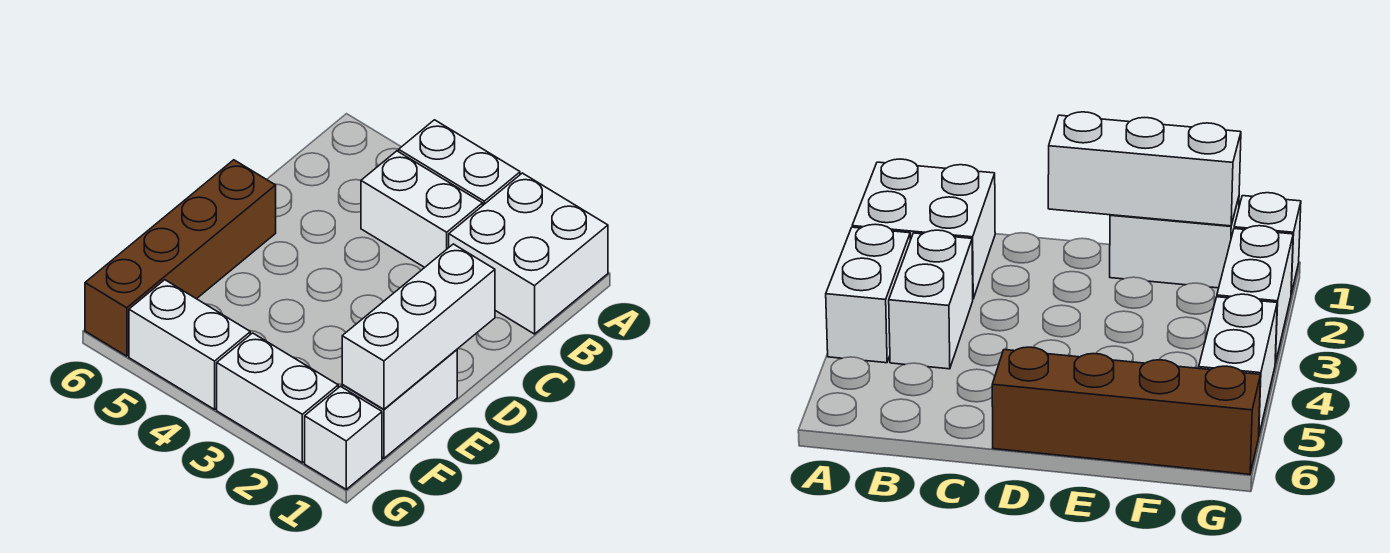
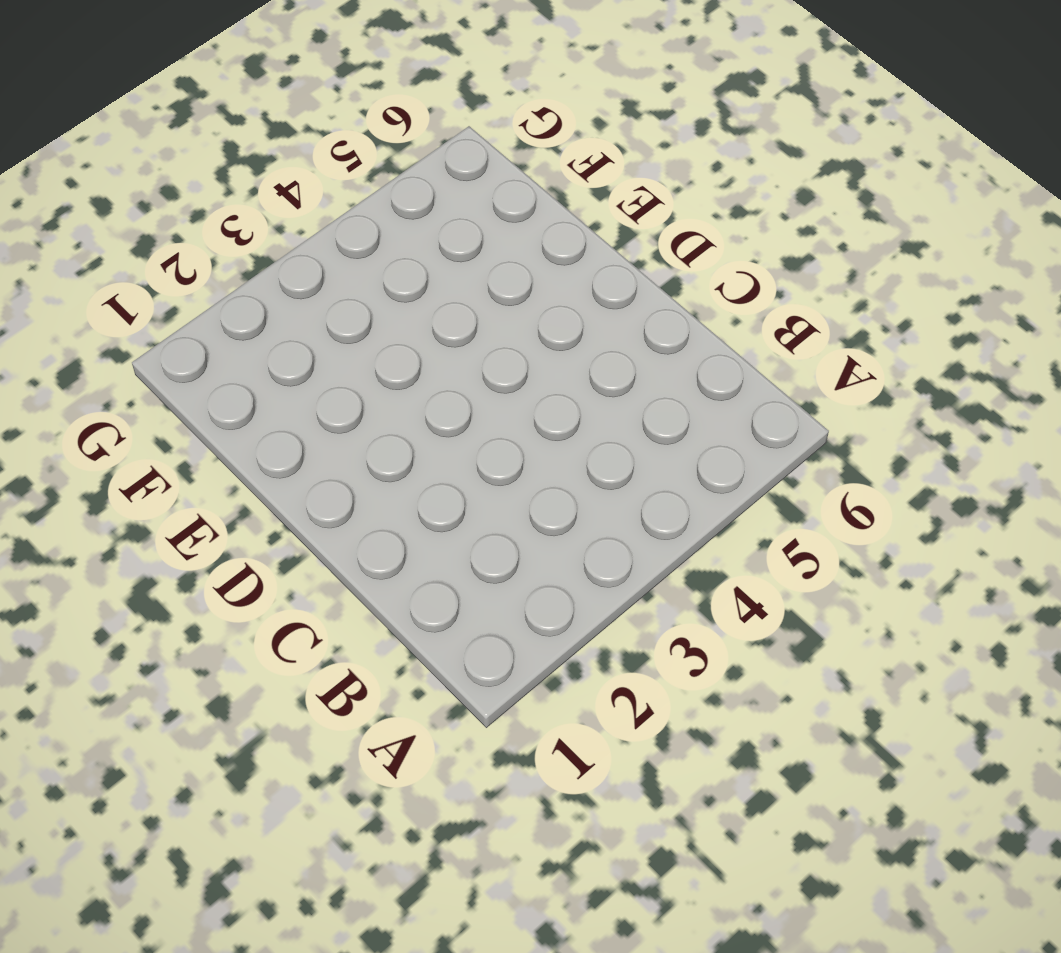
none -> white 2x2 brick [449,173,608,334]
none -> white 1x2 brick [399,120,520,205]

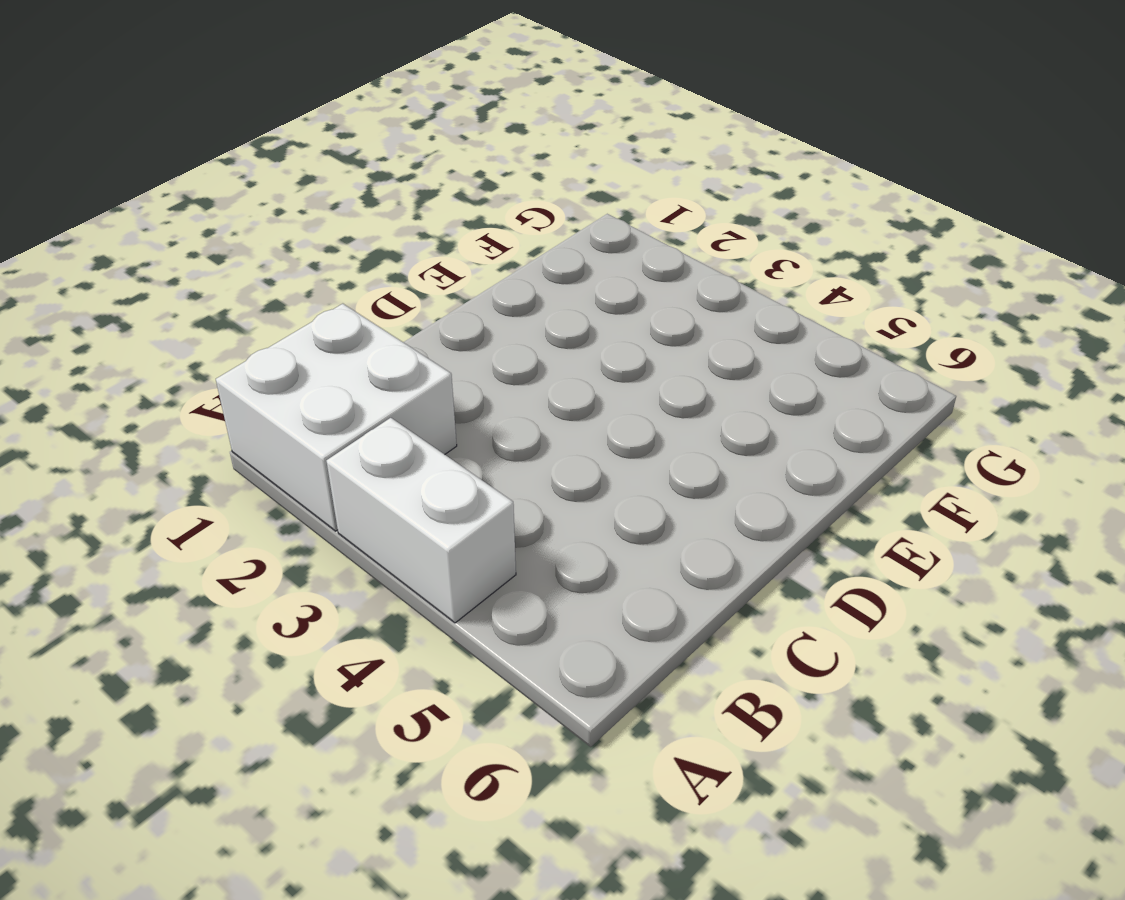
none -> white 1x2 brick [361,151,483,267]
none -> brown 1x4 brick [85,160,276,356]

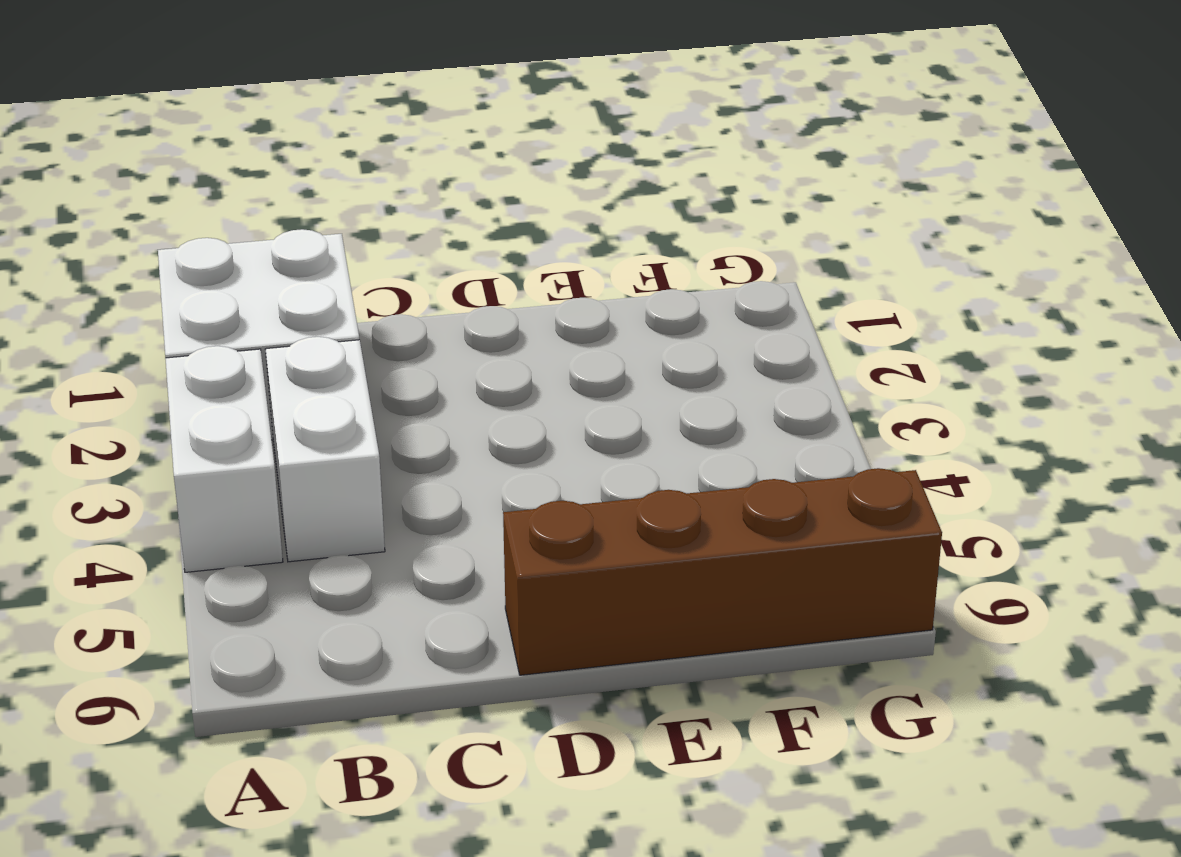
none -> white 1x2 brick [342,350,457,458]
none -> white 1x1 brick [305,386,382,489]

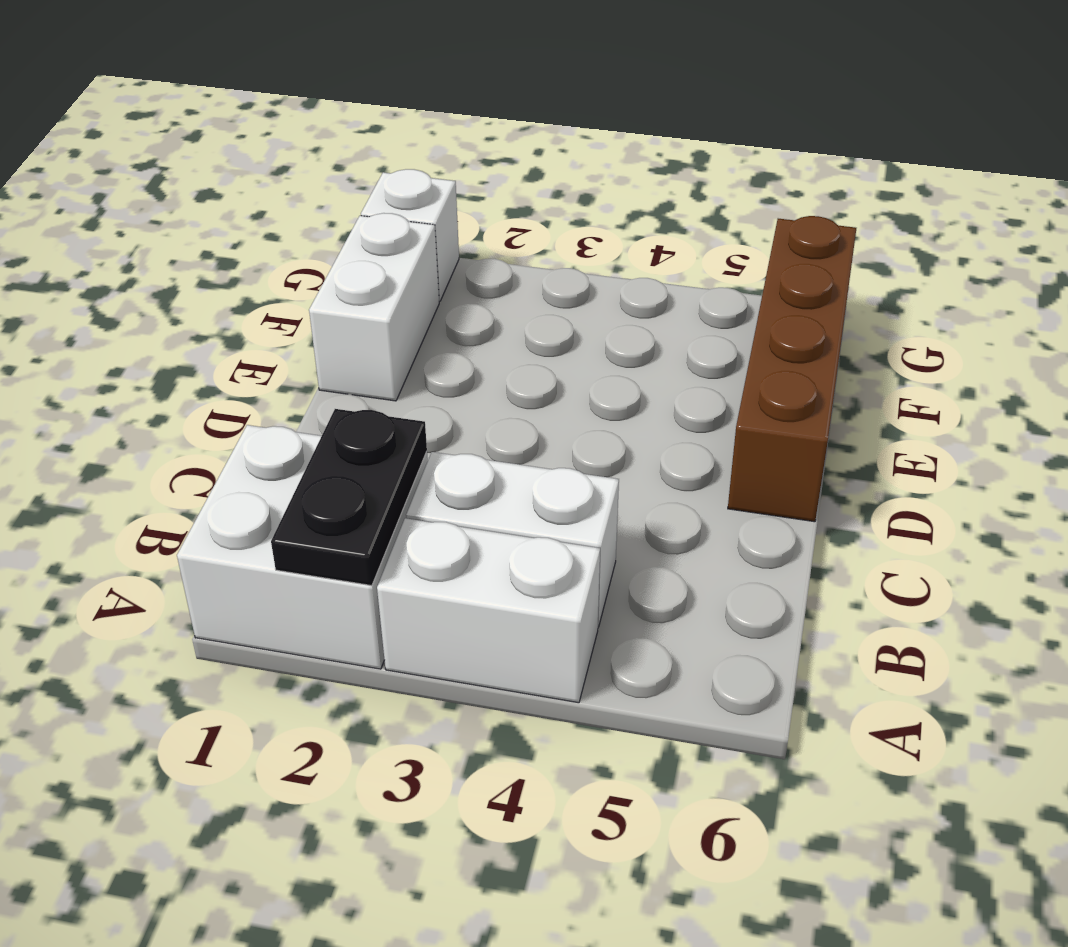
black 1x2 plate [271,409,427,586] -> none
none -> white 1x2 brick [217,333,338,463]
none -> white 1x2 brick [129,280,250,409]

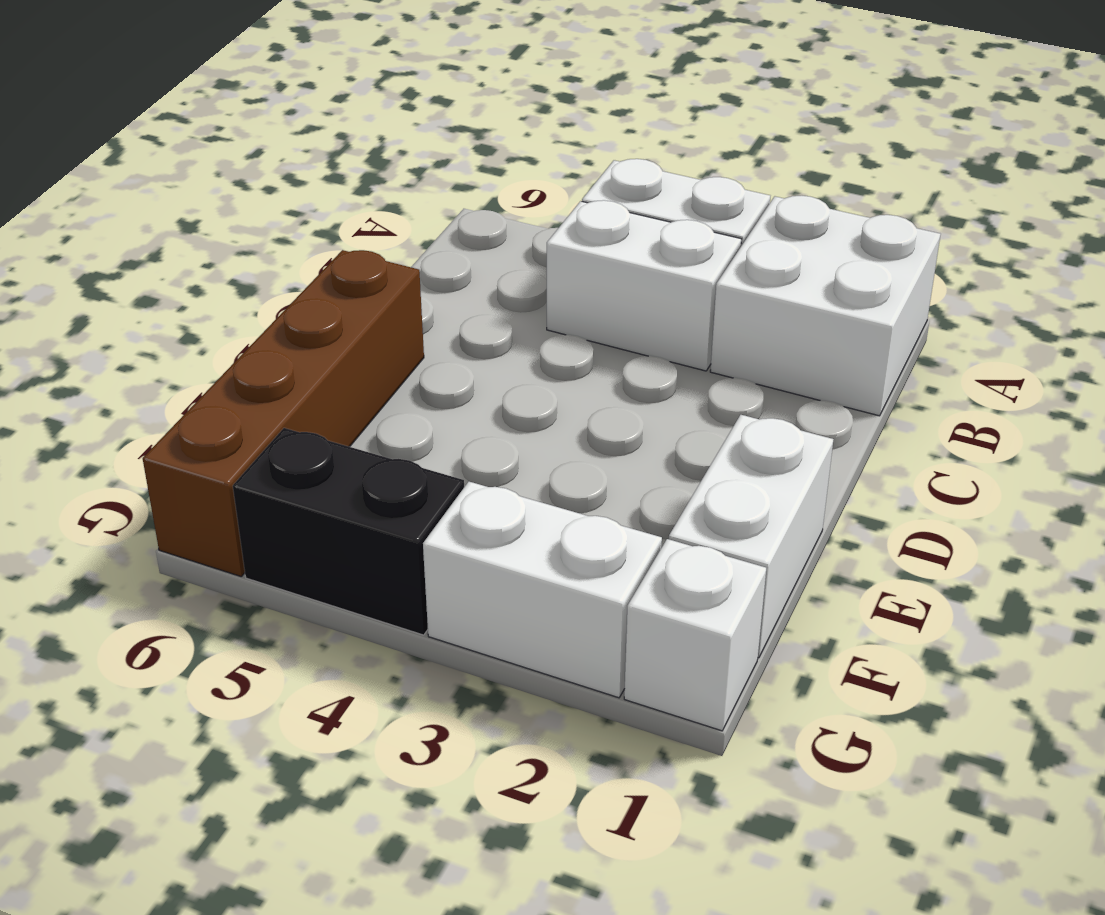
black 1x2 brick [233,428,464,635] -> white 1x2 brick [129,280,250,409]
none -> white 1x3 brick [342,244,495,409]

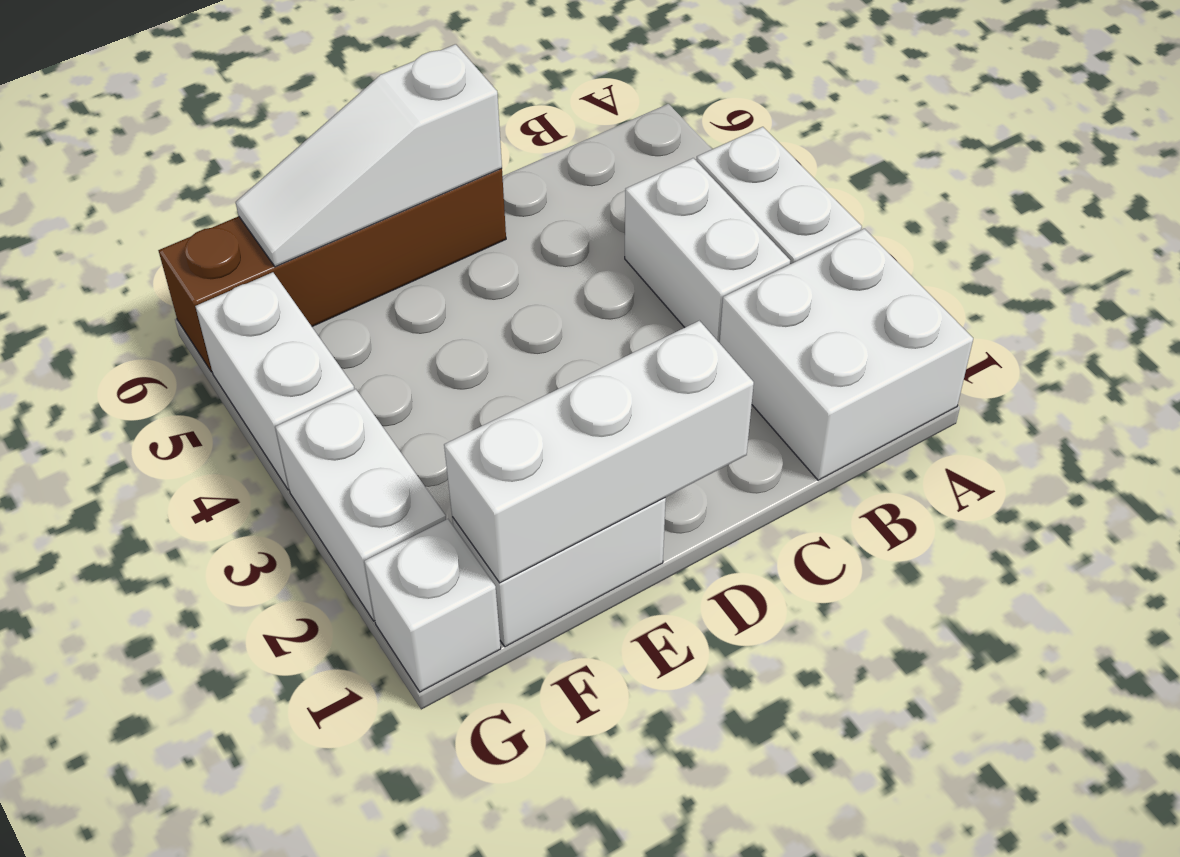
white 1x3 slope [236,44,502,267] -> none

